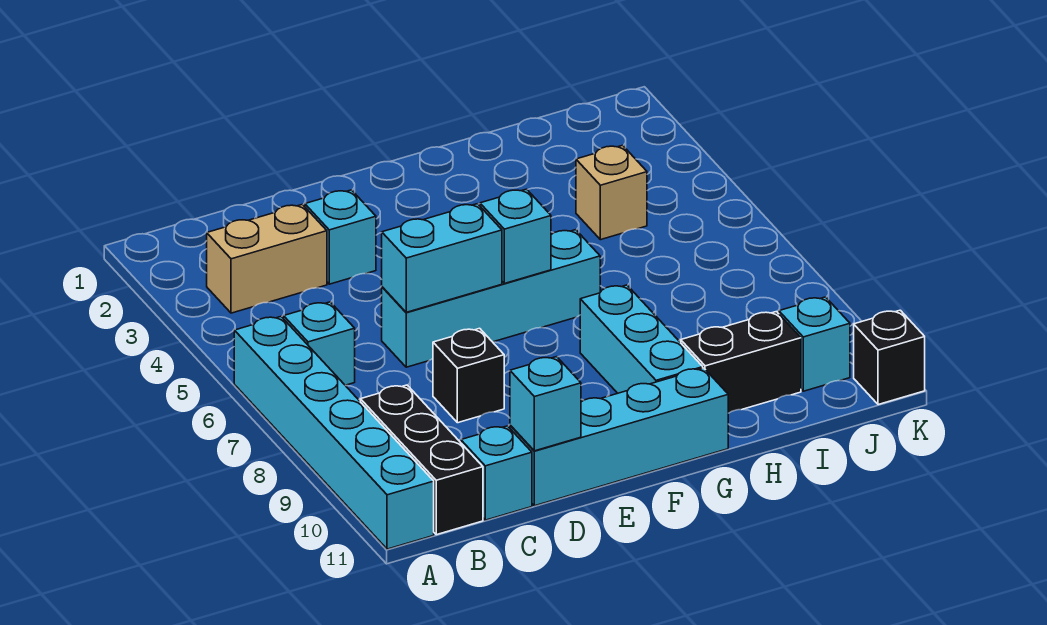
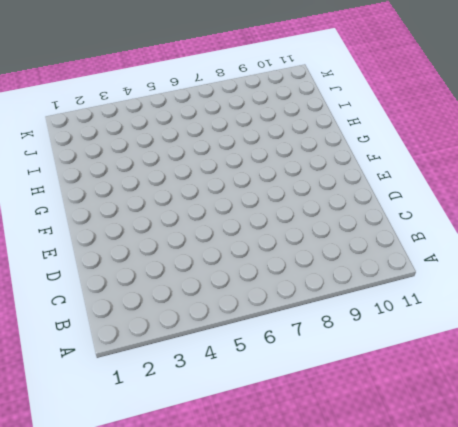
none -> cyan 1x6 brick [234,317,434,549]
none -> tan 1x2 brick [207,204,327,313]
none -> cyan 1x1 brick [284,302,355,385]

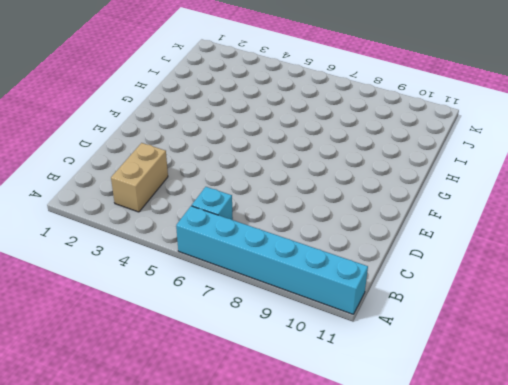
none -> black 1x3 brick [360,385,483,535]
none -> cyan 1x1 brick [461,426,532,520]
none -> cyan 1x1 brick [305,190,376,284]

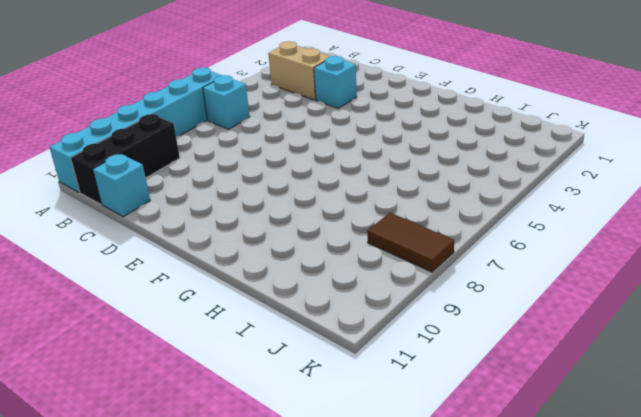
brown 1x2 tile [367,213,454,272] -> none
none -> cyan 1x4 brick [382,230,600,367]
none -> black 1x1 brick [433,328,504,423]
none -> cyan 1x4 brick [510,368,728,506]

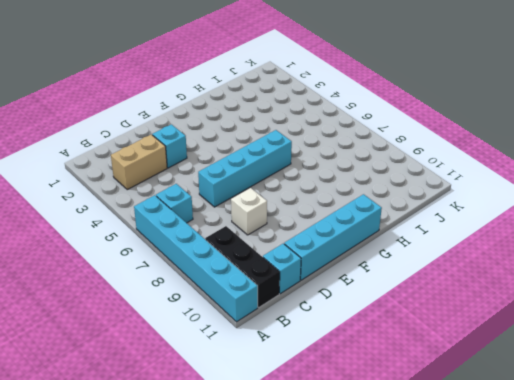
white 1x1 brick [231,188,267,235] -> black 1x1 brick [433,328,504,423]
none -> cyan 1x3 brick [580,285,703,393]
none -> black 1x2 brick [681,312,801,413]
none -> tan 1x1 brick [576,145,647,240]

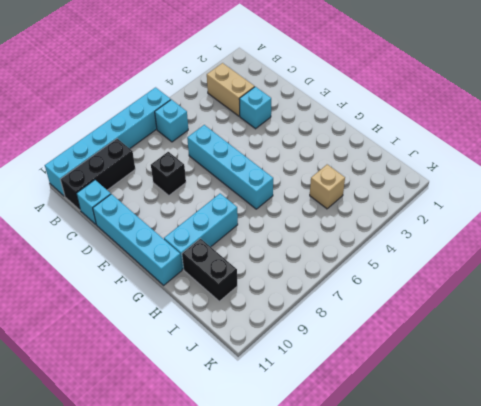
none -> cyan 1x1 brick [779,297,850,391]
none -> black 1x1 brick [854,310,925,405]
none -> cyan 1x2 brick [382,204,502,312]

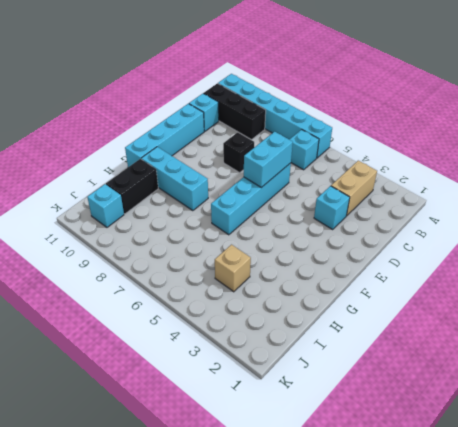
none -> black 1x1 brick [854,310,925,405]
none -> cyan 1x1 brick [510,357,581,451]
none -> cyan 1x1 brick [480,189,551,283]

